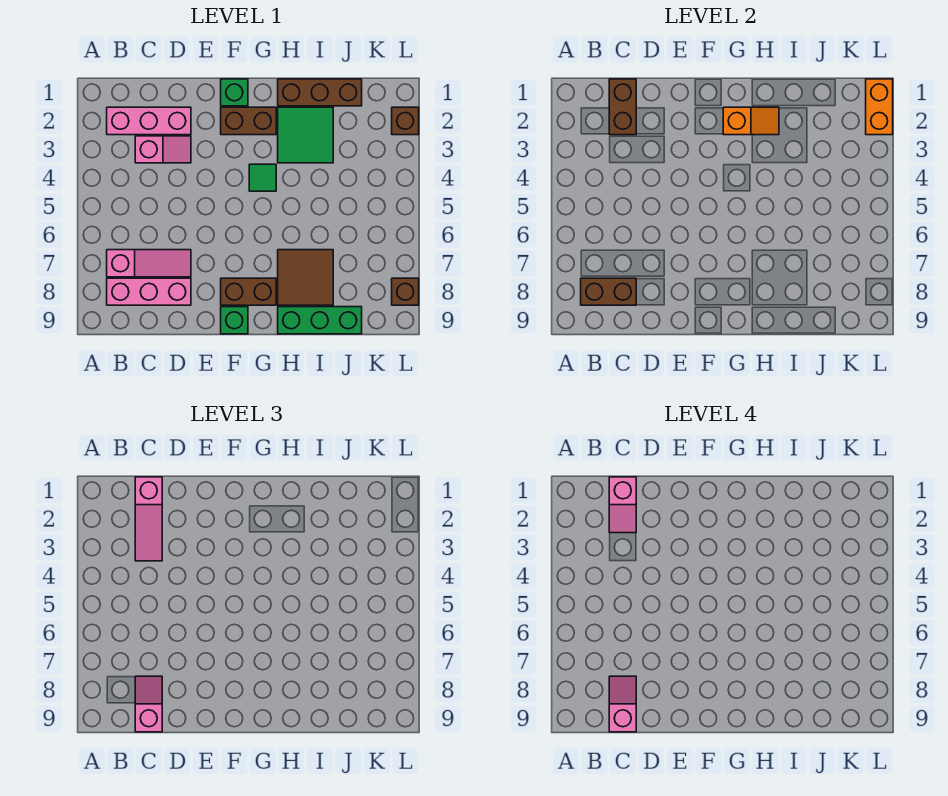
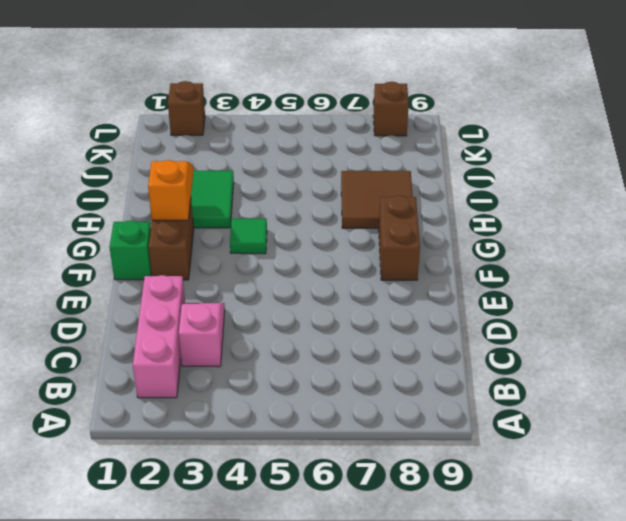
none -> pink 1x3 slope [107,250,191,277]
none -> pink 1x3 brick [107,278,191,305]
none -> green 1x1 brick [221,307,248,334]

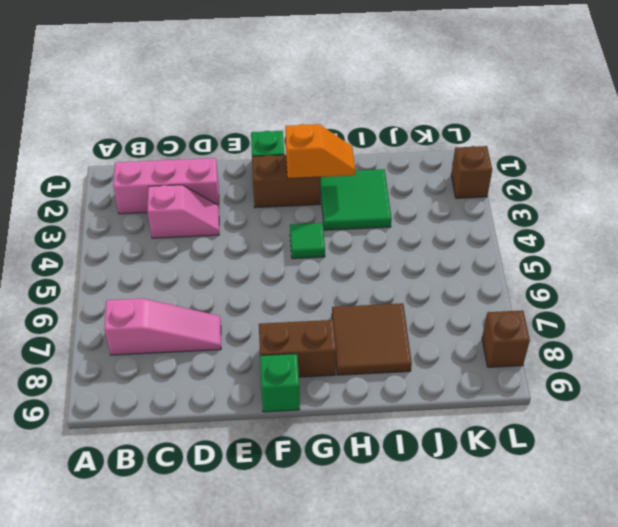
none -> pink 1x3 brick [107,278,191,305]
none -> brown 1x3 brick [278,79,362,106]
none -> green 1x3 brick [278,307,362,334]

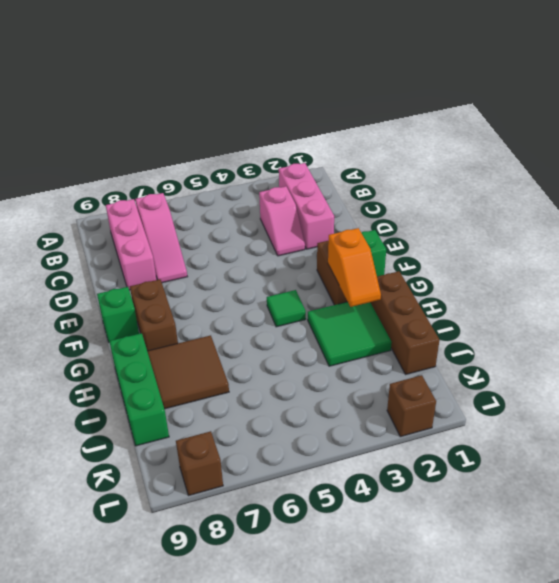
none -> brown 1x2 brick [581,278,636,305]
none -> brown 1x2 brick [609,79,636,135]
none -> orange 1x2 brick [866,79,893,135]

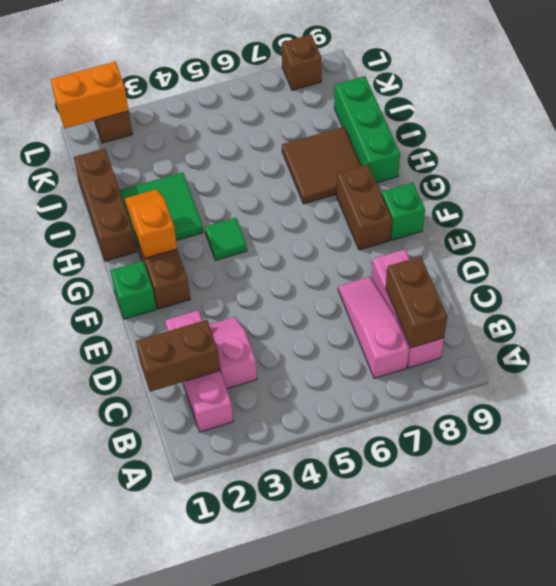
none -> pink 1x3 slope [135,477,162,561]
none -> pink 1x2 slope [135,676,162,732]
none -> pink 1x2 slope [609,477,636,533]

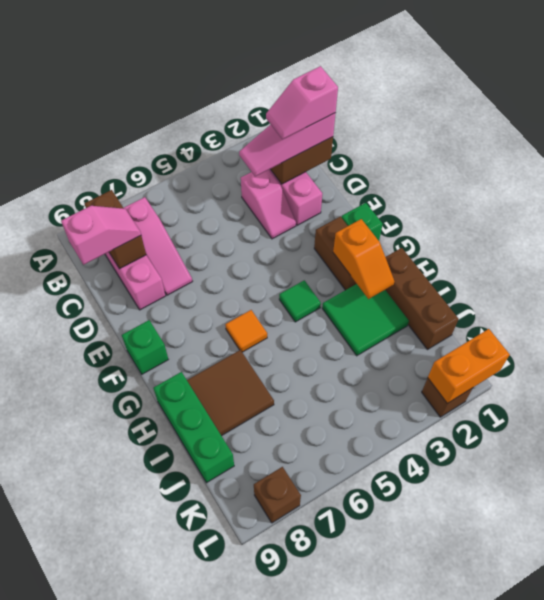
orange 1x1 tile [225,310,267,352] -> none
none -> brown 1x2 brick [221,278,276,305]
none -> pink 1x2 slope [609,676,636,732]

